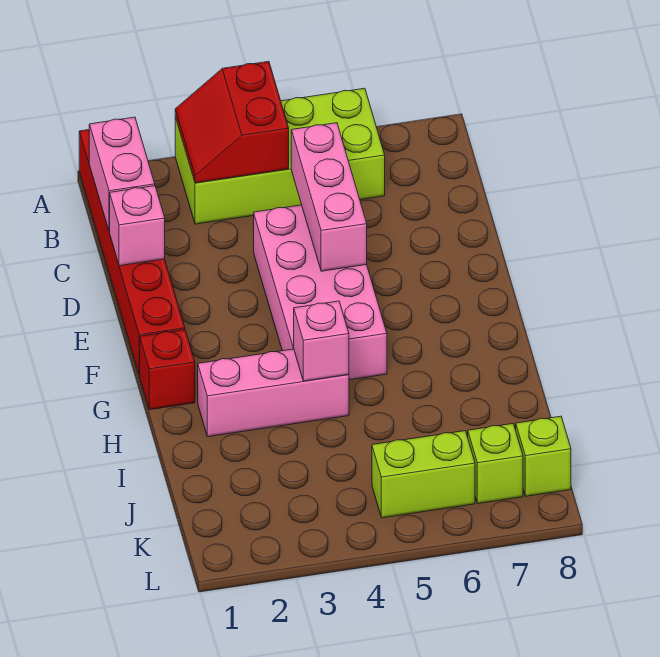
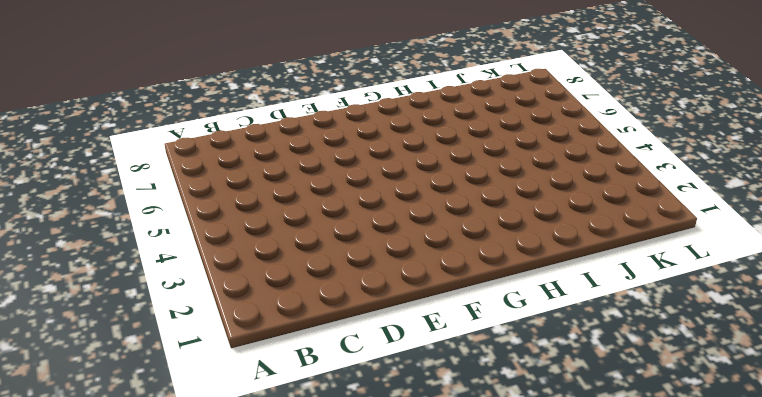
none -> red 1x6 brick [79,130,185,375]
none -> lime 2x4 brick [175,88,385,224]
none -> pink 2x4 brick [254,205,387,380]

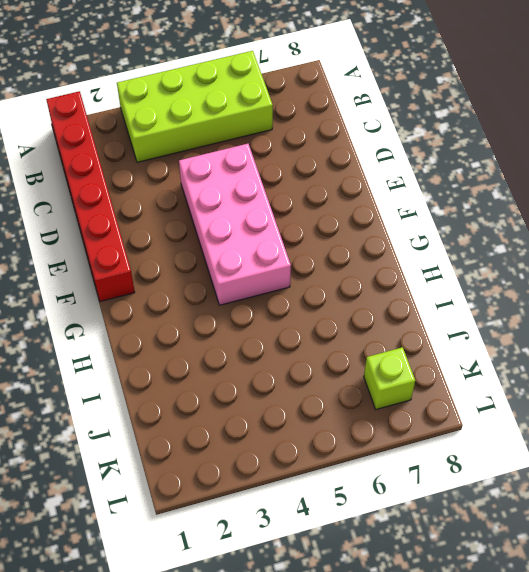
none -> red 1x1 brick [140,330,195,410]
none -> pink 1x3 brick [198,349,349,437]
none -> lime 1x2 brick [372,431,475,518]

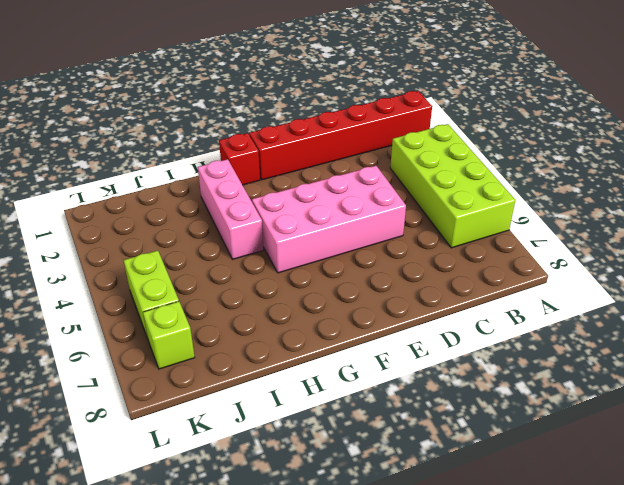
none -> lime 1x1 brick [516,416,571,496]
none -> red 2x2 slope [175,62,289,183]
none -> pink 1x2 brick [89,117,155,232]

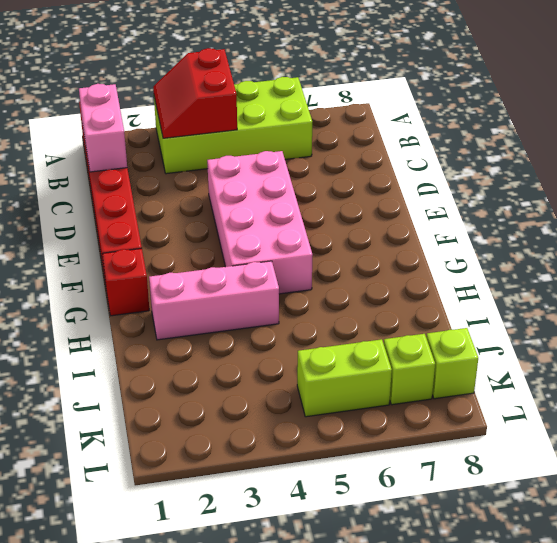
none -> pink 1x3 brick [291,123,367,271]
none -> pink 1x1 brick [110,186,165,266]
none -> pink 1x1 brick [293,301,349,381]

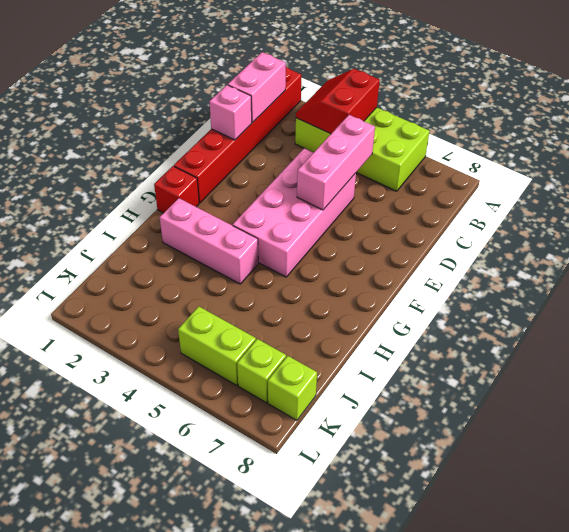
none -> pink 1x1 brick [293,301,349,381]

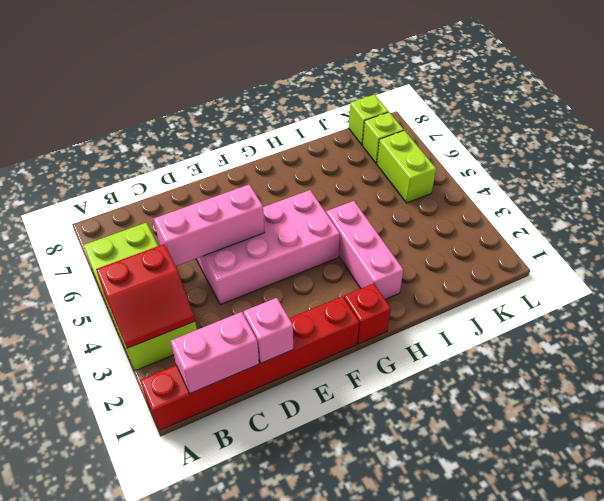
none -> pink 1x1 brick [293,301,349,381]

